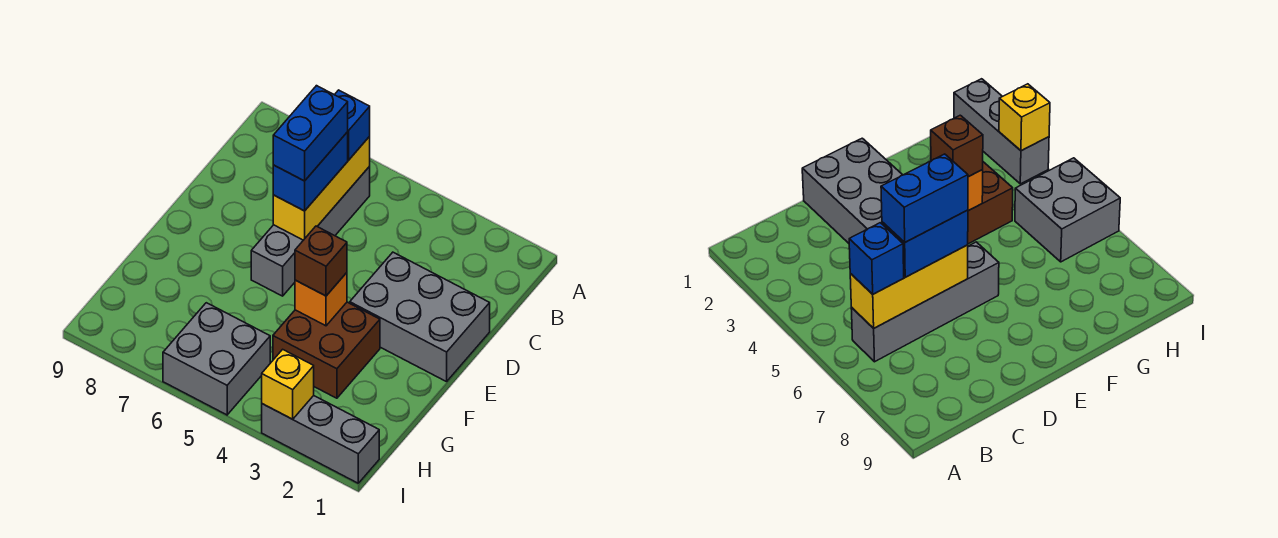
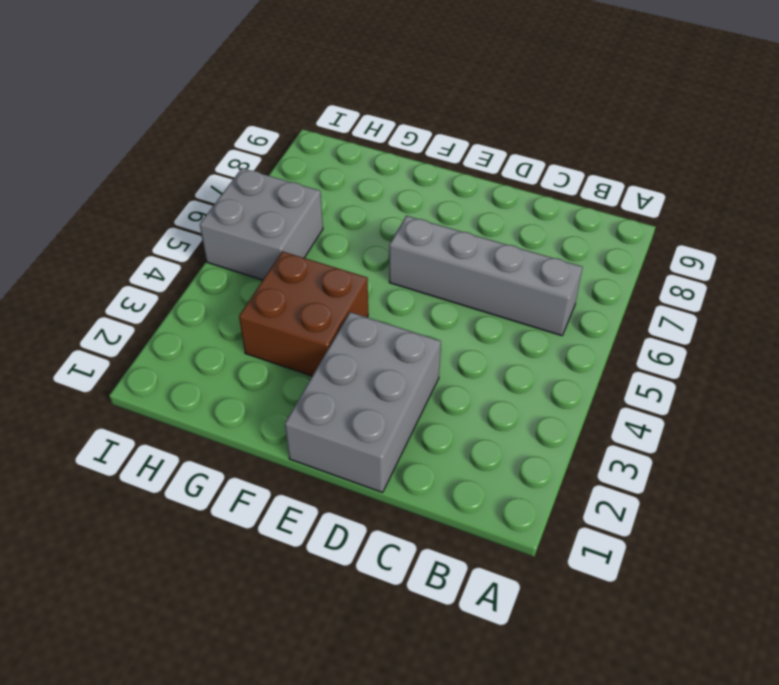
none -> grey 1x3 brick [262,396,379,483]
none -> yellow 1x3 brick [273,137,370,240]
none -> orange 1x1 brick [295,273,347,326]

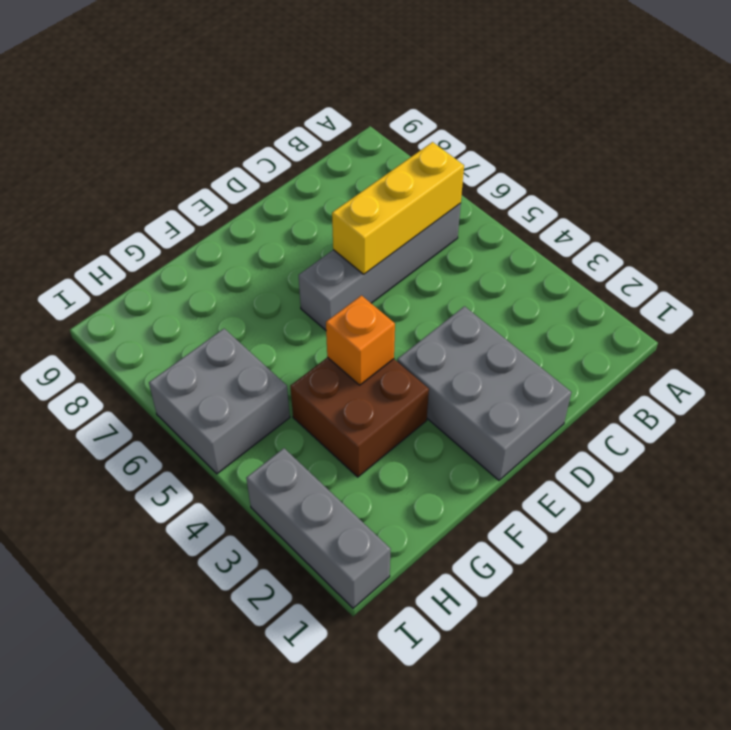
none -> yellow 1x1 brick [262,349,314,419]
none -> blue 1x1 brick [335,90,370,160]
none -> blue 1x2 brick [273,132,348,211]

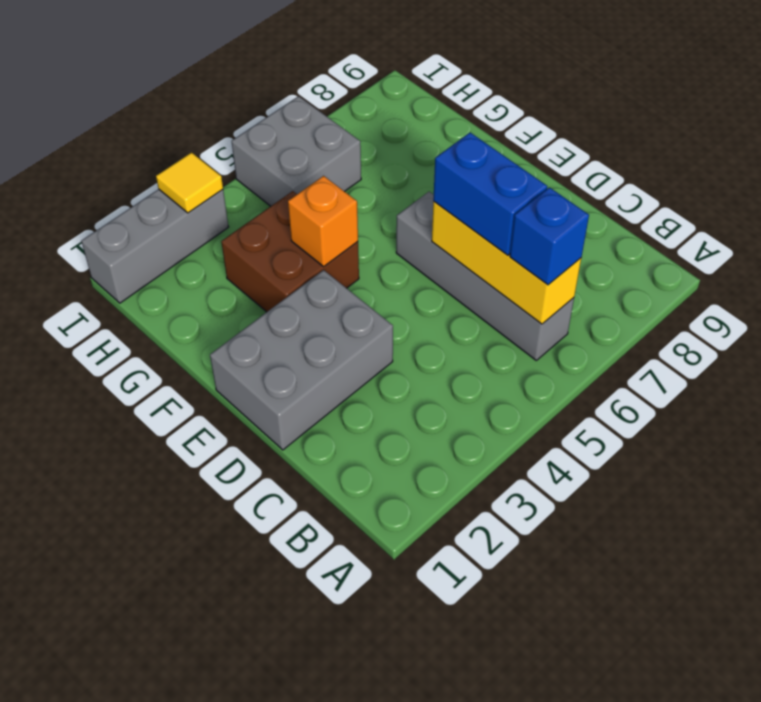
yellow 1x1 tile [156,153,223,213] -> yellow 1x1 brick [262,349,314,419]
none -> brown 1x1 brick [295,226,347,296]
none -> blue 1x2 brick [273,86,348,181]

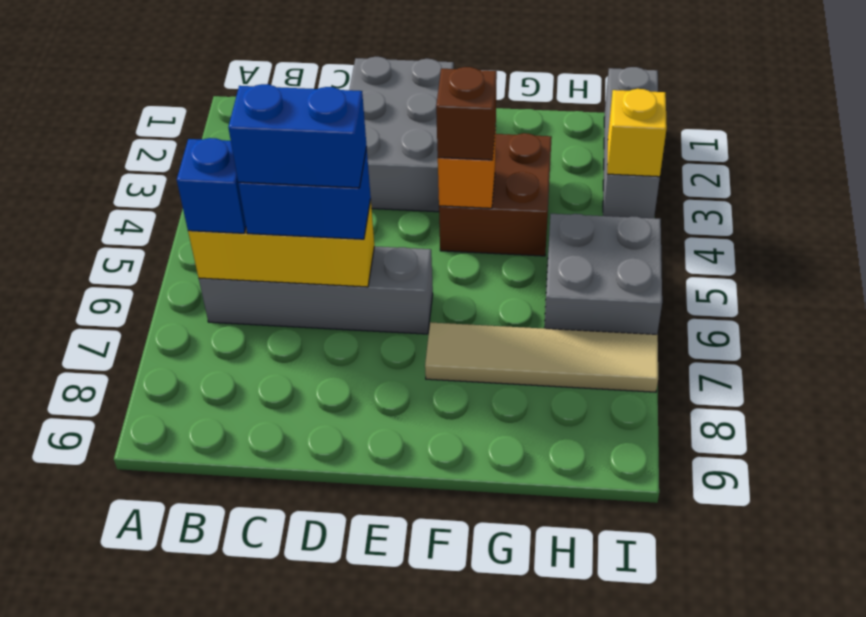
tan 1x4 tile [425,322,658,392] -> none

